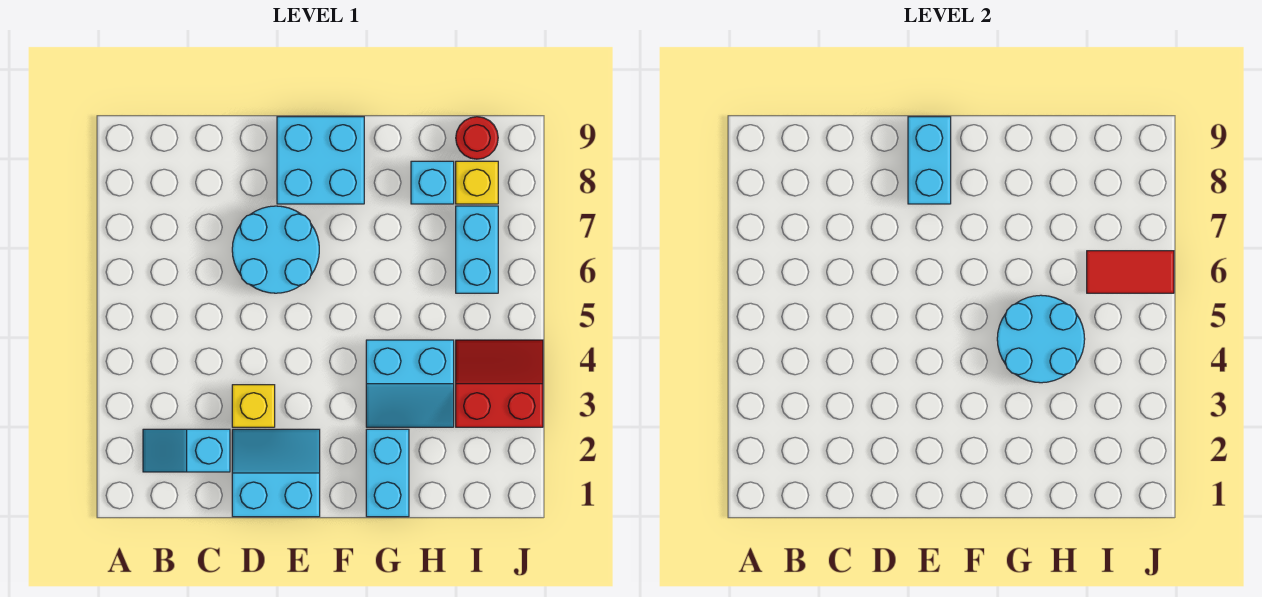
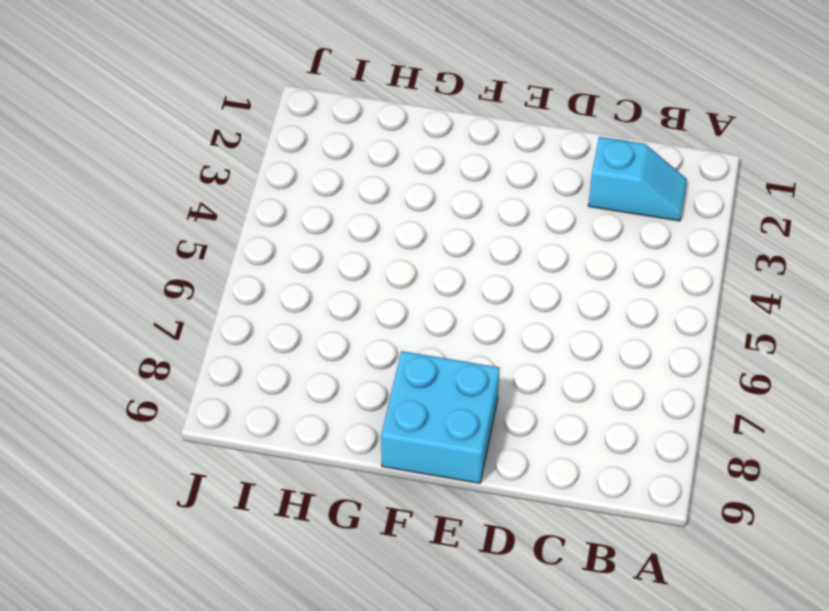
none -> cyan 2x2 slope [232,429,320,517]
none -> yellow 1x1 brick [232,385,275,427]
none -> cyan 2x2 round brick [232,206,319,293]

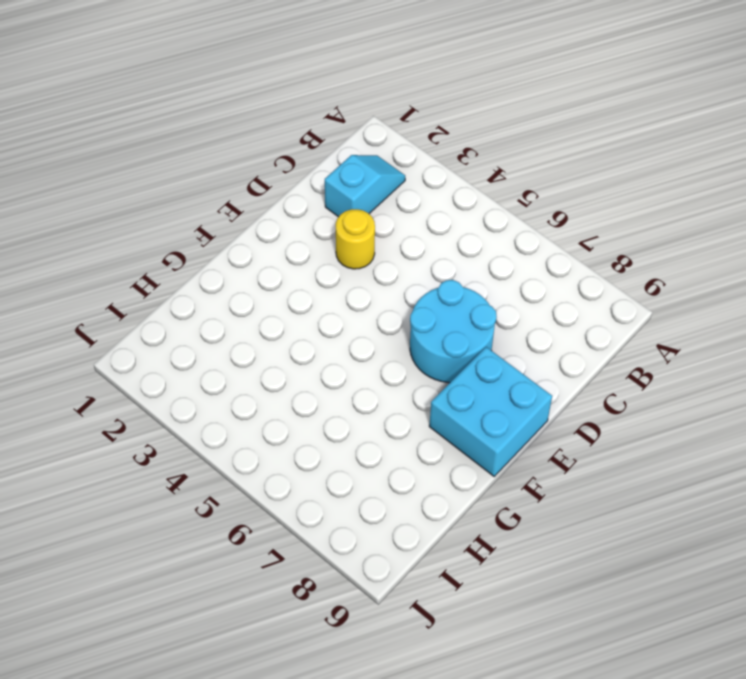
yellow 1x1 round brick [336,209,375,269] -> yellow 1x1 brick [232,385,275,427]
none -> cyan 2x2 slope [232,429,320,517]
none -> cyan 1x2 brick [366,429,409,517]
none -> cyan 2x2 slope [366,340,454,427]

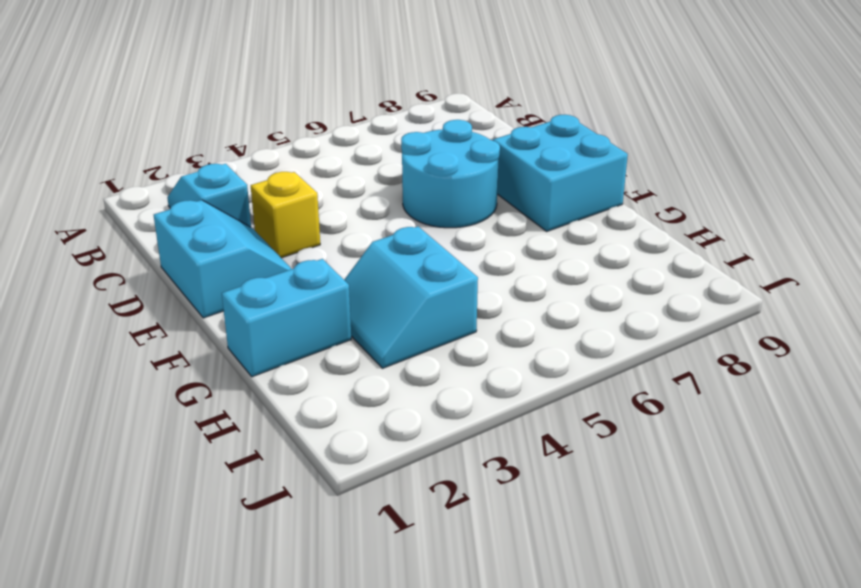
none -> cyan 1x1 brick [411,161,454,204]
none -> red 2x2 slope [456,340,543,427]
none -> cyan 1x2 brick [456,206,498,293]

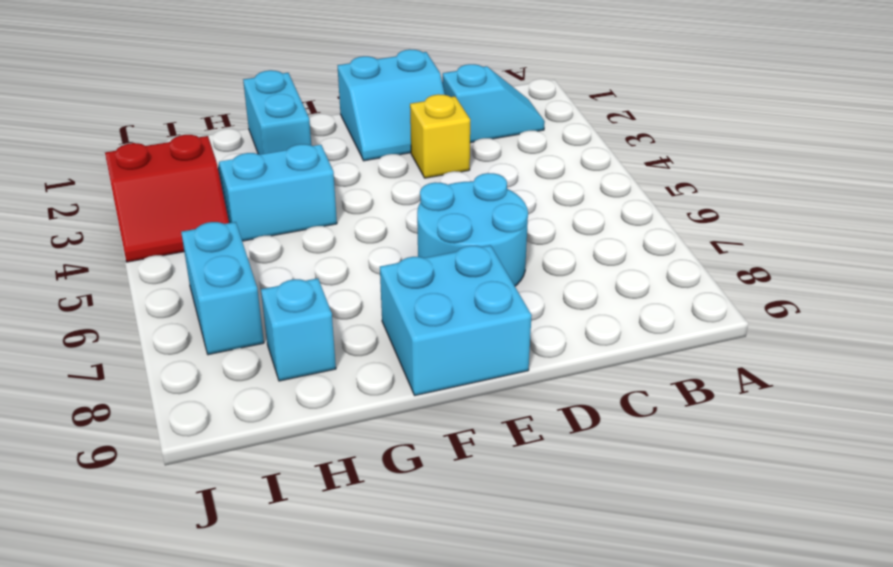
none -> yellow 1x1 brick [456,161,498,204]
none -> red 1x1 round brick [456,117,498,159]
none -> cyan 1x2 brick [908,117,951,204]

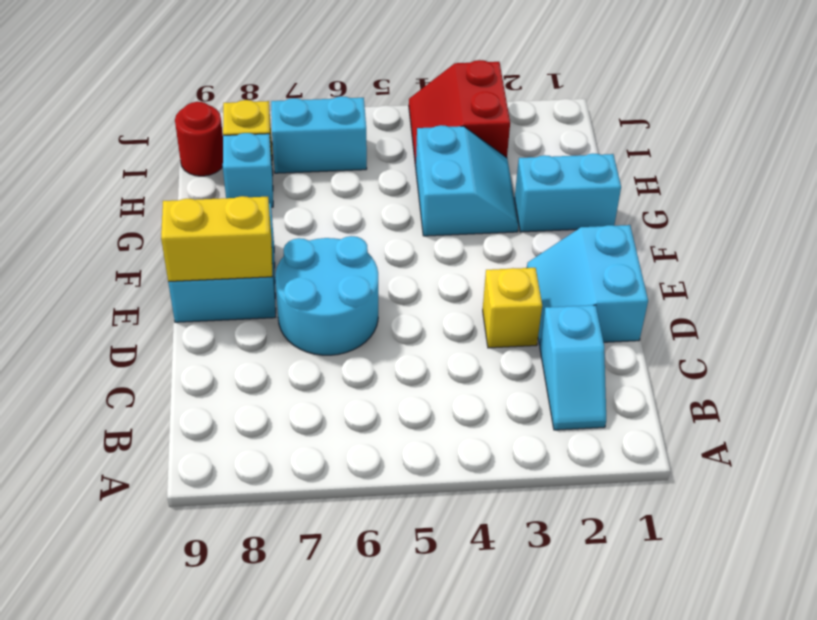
yellow 1x2 brick [161,196,272,282] -> cyan 1x2 brick [908,117,951,204]
none -> cyan 2x2 round brick [997,295,1085,383]
none -> red 1x2 tile [1087,251,1174,293]

